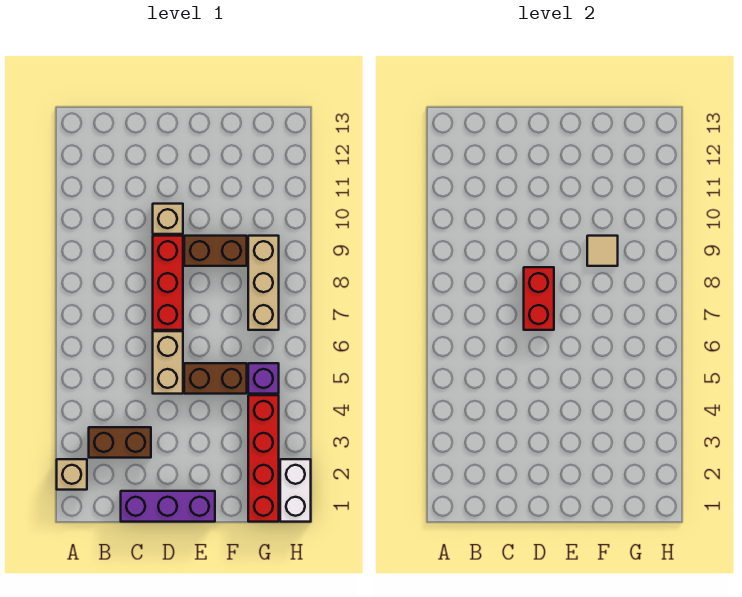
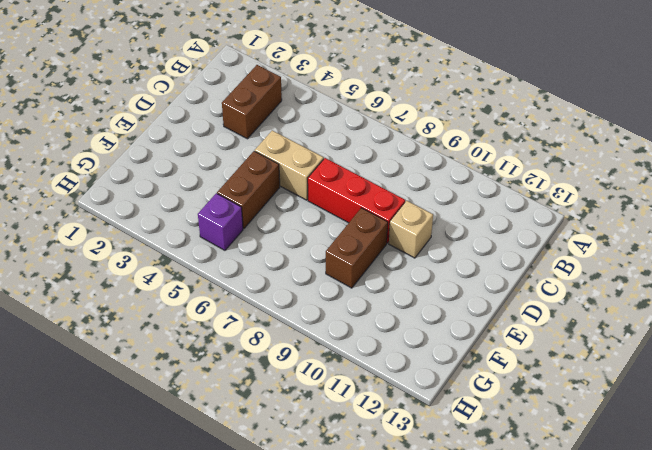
none -> tan 1x1 brick [57,459,87,490]
none -> purple 1x3 brick [121,491,215,522]
none -> red 1x4 brick [248,395,279,522]

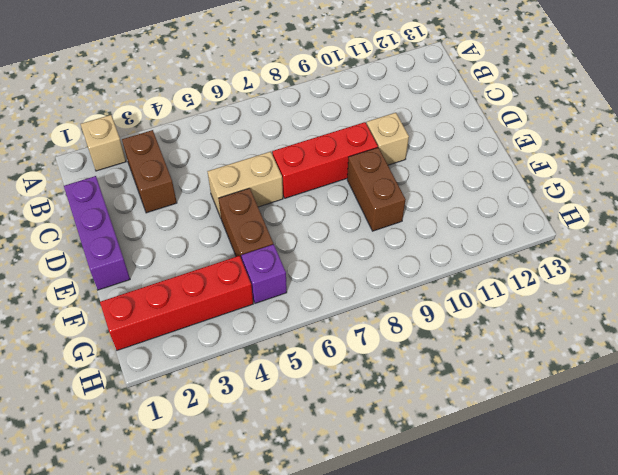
none -> tan 1x3 brick [248,236,279,330]
none -> white 1x2 brick [280,459,311,522]
none -> red 1x2 brick [524,267,554,330]

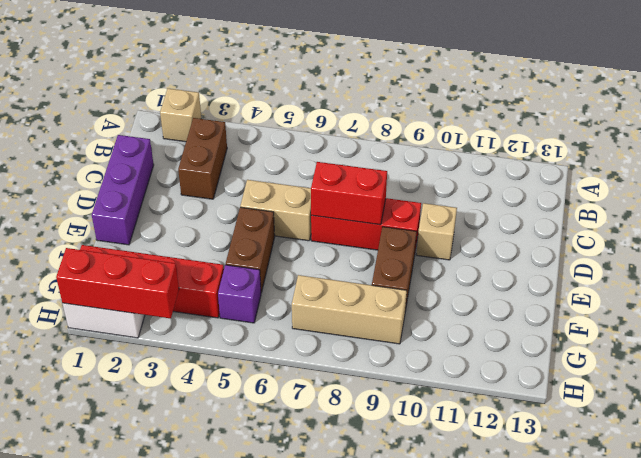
red 1x3 brick [56,248,179,319] -> none
none -> tan 1x1 tile [587,236,618,266]

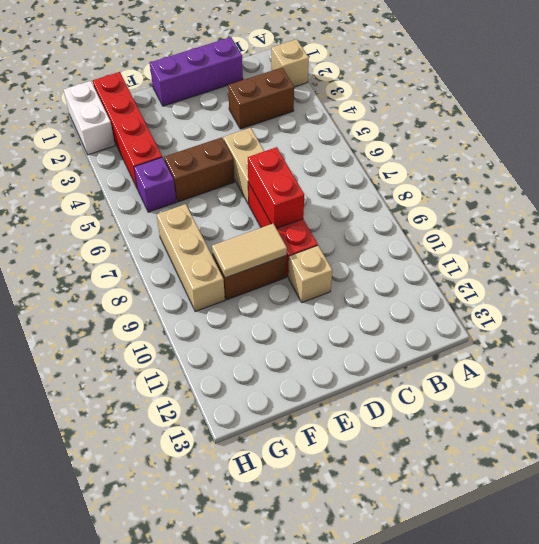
tan 1x2 tile [212,224,287,278] -> tan 1x1 tile [587,236,618,266]

